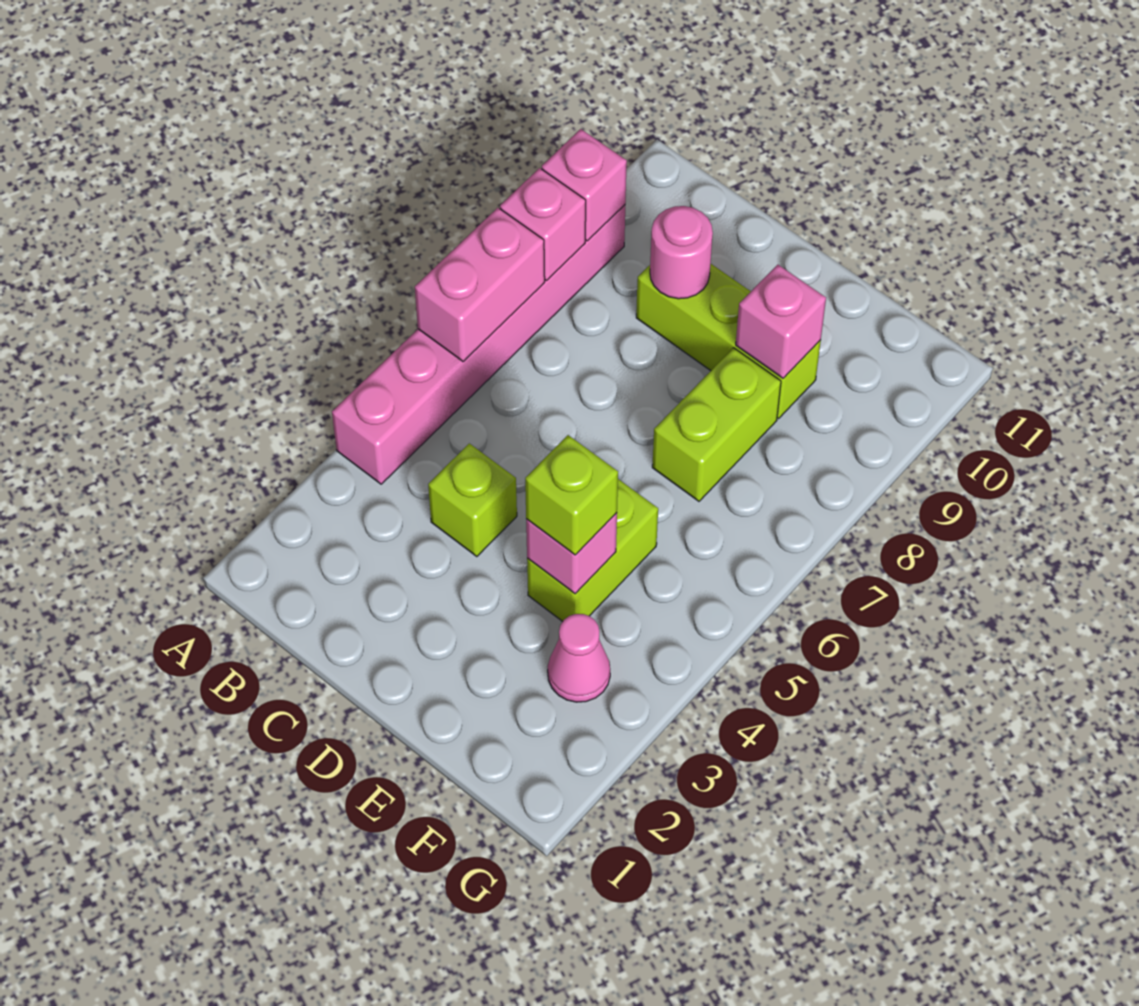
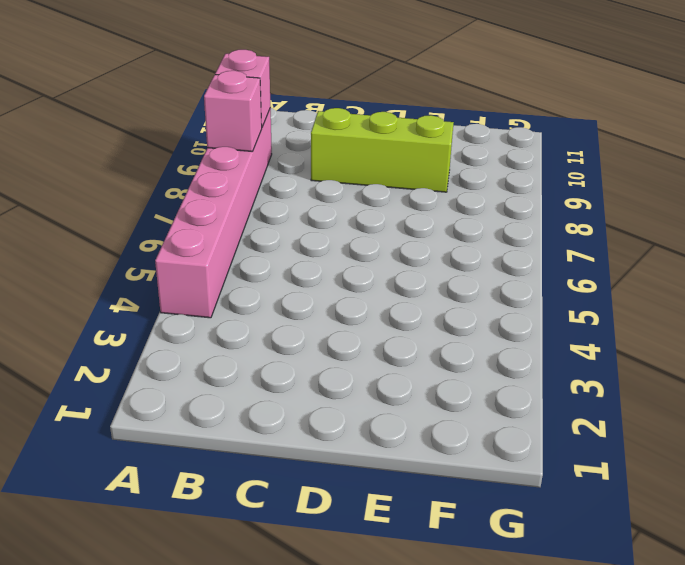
none -> lime 1x1 brick [428,443,517,557]
none -> lime 1x2 brick [527,479,658,622]
none -> lime 1x2 brick [652,348,781,501]

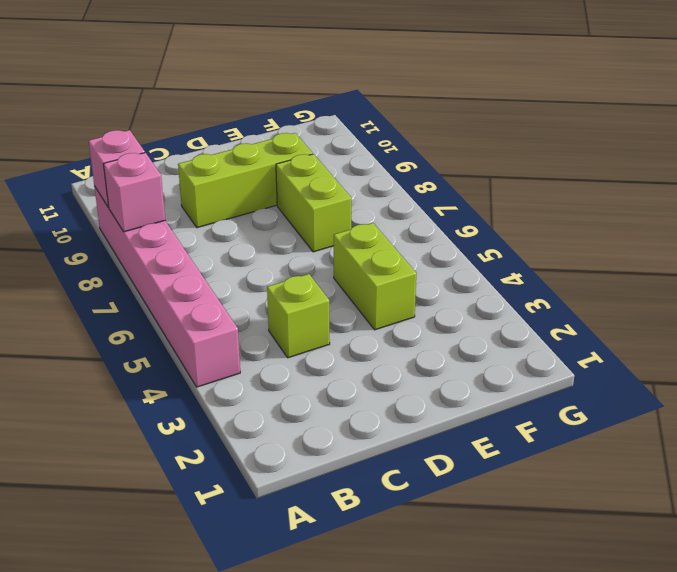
none -> pink 1x1 cone [548,614,610,702]
none -> pink 1x2 brick [415,208,545,362]
none -> pink 1x1 round brick [650,206,713,299]

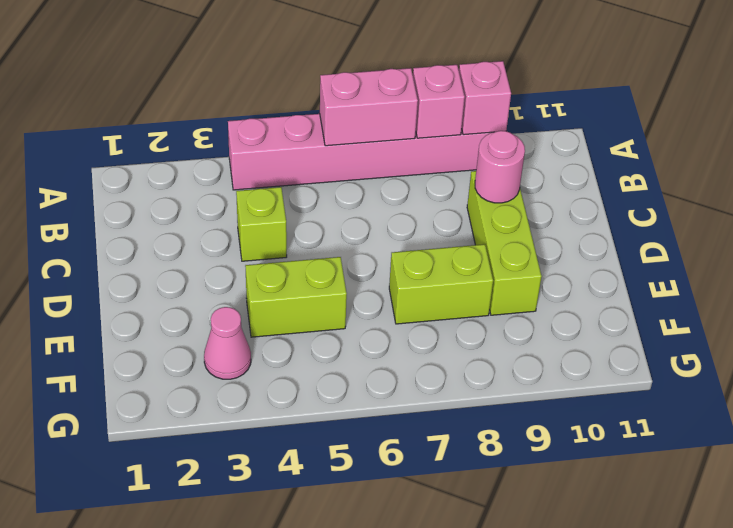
none -> pink 1x1 brick [526,513,617,594]
none -> pink 1x1 brick [736,265,826,378]
none -> lime 1x1 brick [525,435,618,555]

